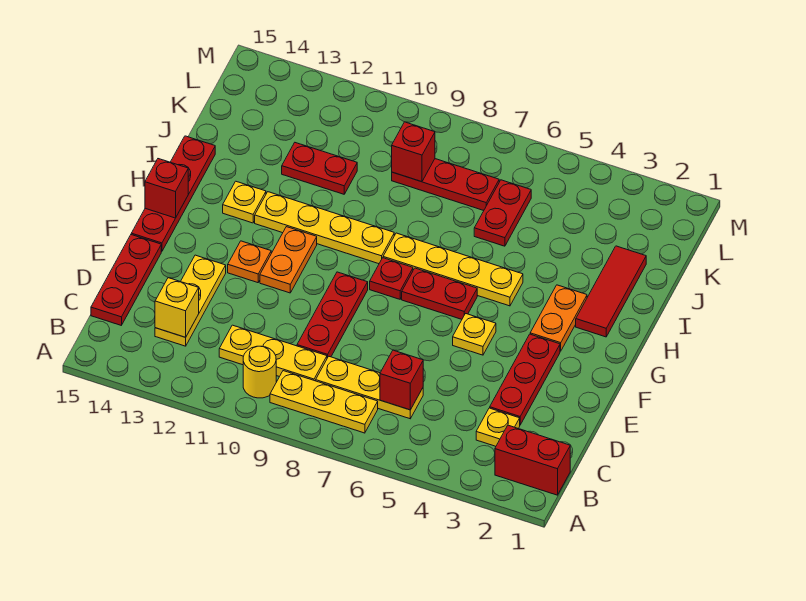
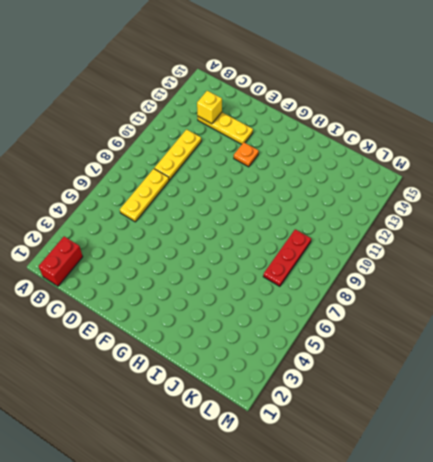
none -> yellow 1x3 plate [270,371,378,433]
none -> yellow 1x1 round brick [243,346,276,398]
none -> yellow 1x1 plate [476,408,520,446]

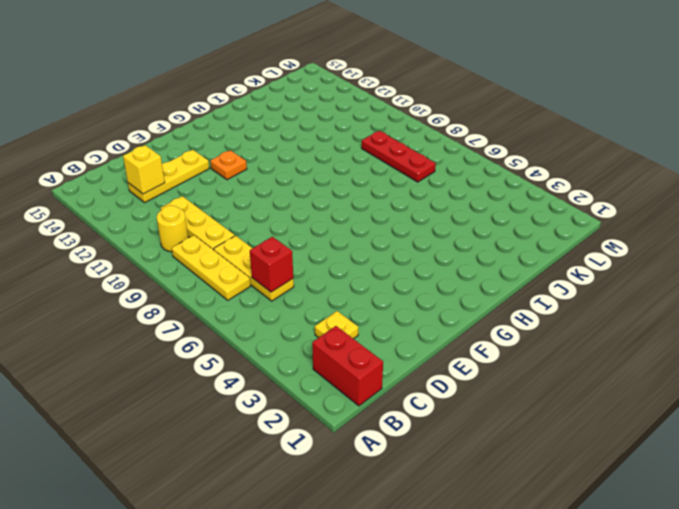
none -> red 1x3 plate [91,235,161,325]
none -> red 1x3 plate [490,334,560,425]
none -> red 1x3 plate [297,272,368,358]

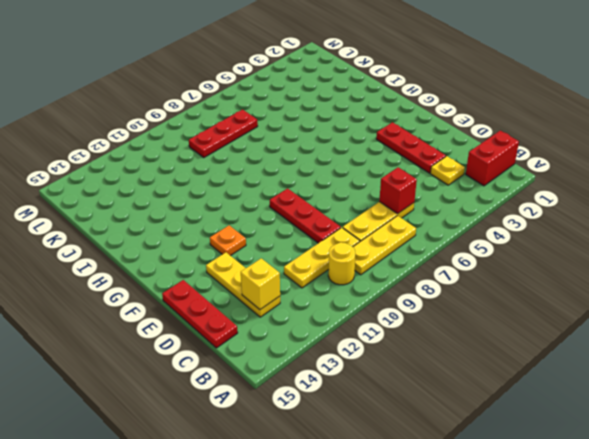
none -> yellow 1x1 plate [453,314,496,355]
none -> orange 1x2 plate [260,227,317,293]
none -> red 1x4 plate [131,136,215,252]

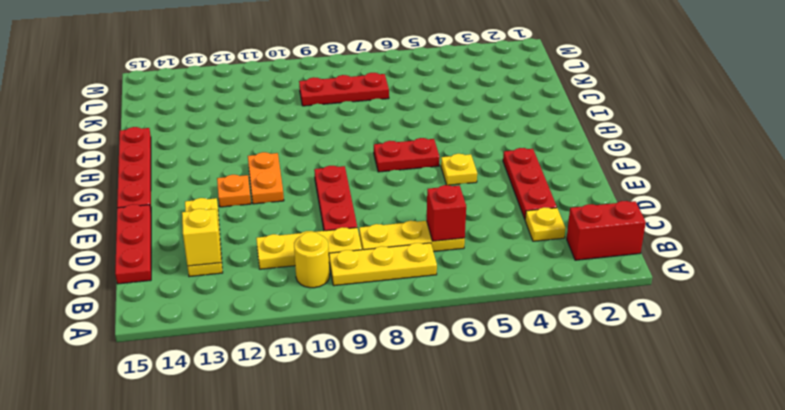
none -> orange 1x2 plate [530,285,587,351]
none -> red 1x1 plate [370,258,413,299]
none -> red 1x3 tile [576,246,646,337]

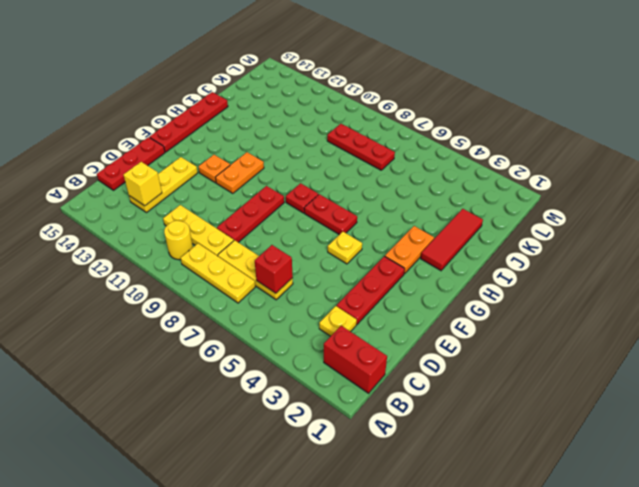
none -> yellow 1x4 plate [383,233,523,306]
none -> yellow 1x4 plate [255,192,394,264]
none -> yellow 1x1 plate [223,181,266,223]

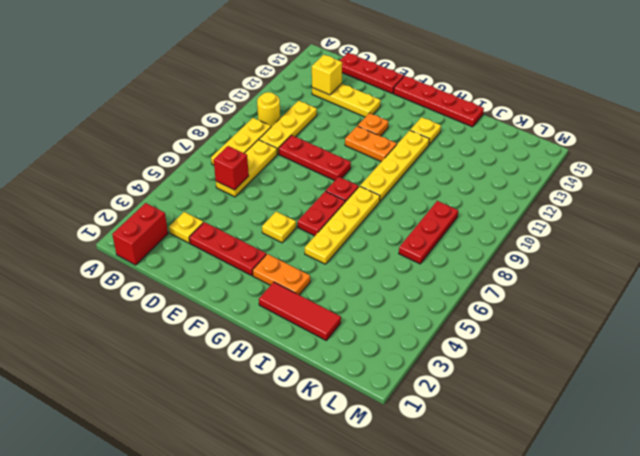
none -> red 1x2 plate [474,180,531,246]
none -> red 1x2 plate [282,143,357,194]
none -> red 1x1 brick [145,159,188,218]

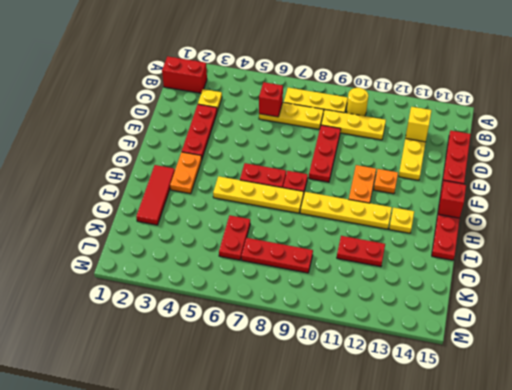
none -> yellow 1x1 plate [453,314,496,355]
none -> red 1x1 brick [392,122,435,182]

